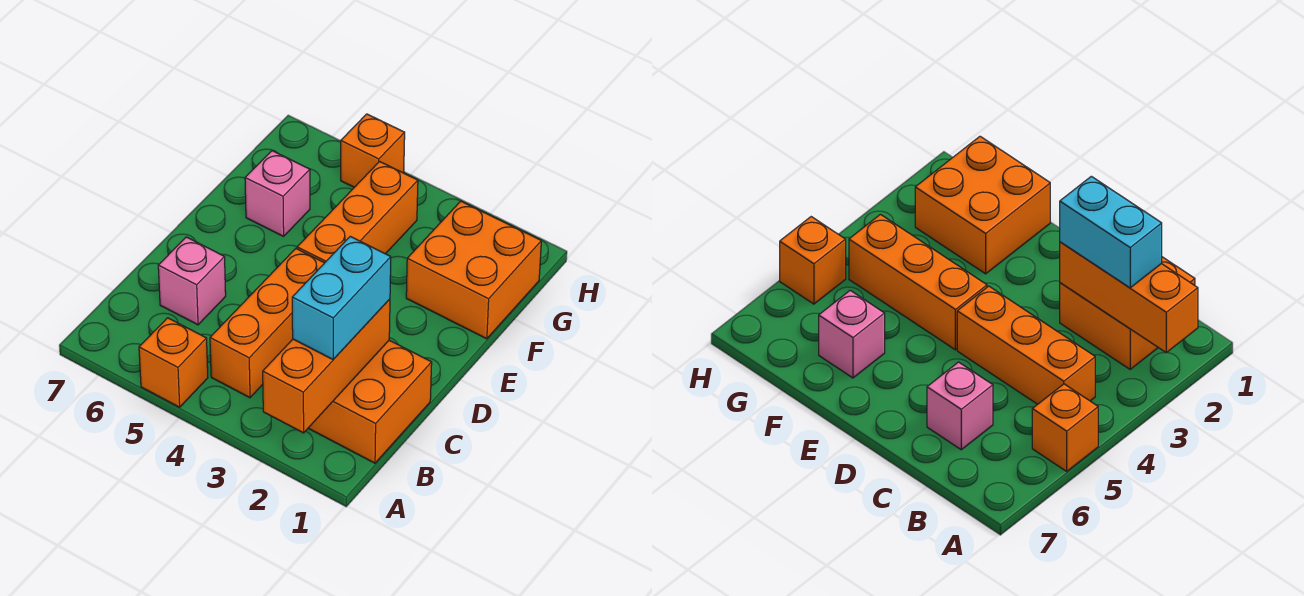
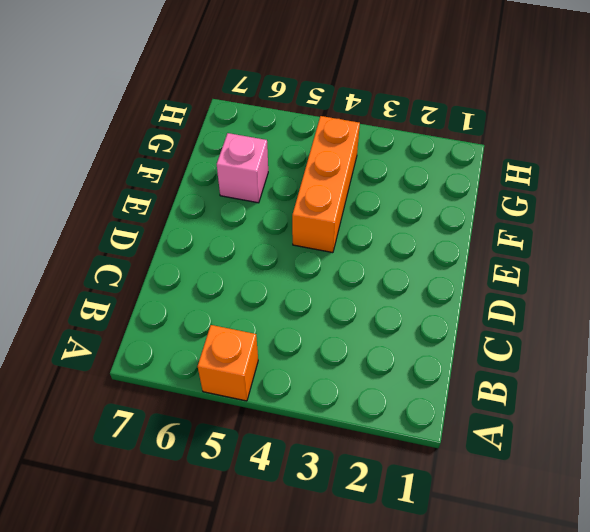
none -> orange 2x2 brick [308,340,432,463]
none -> orange 1x3 brick [210,249,324,398]

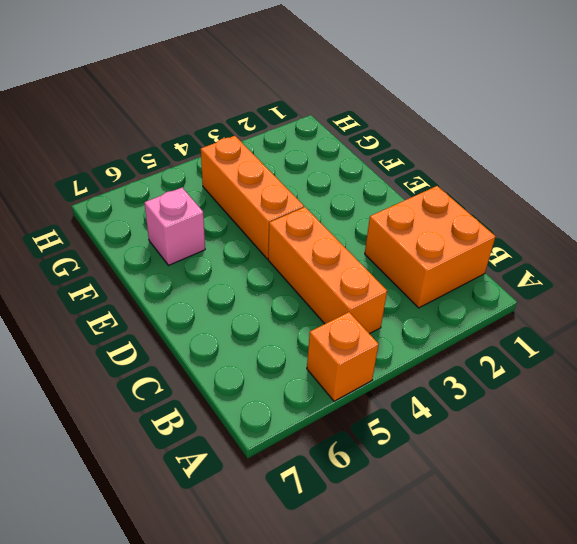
none -> pink 1x1 brick [158,237,226,325]
none -> orange 2x2 brick [406,201,541,339]

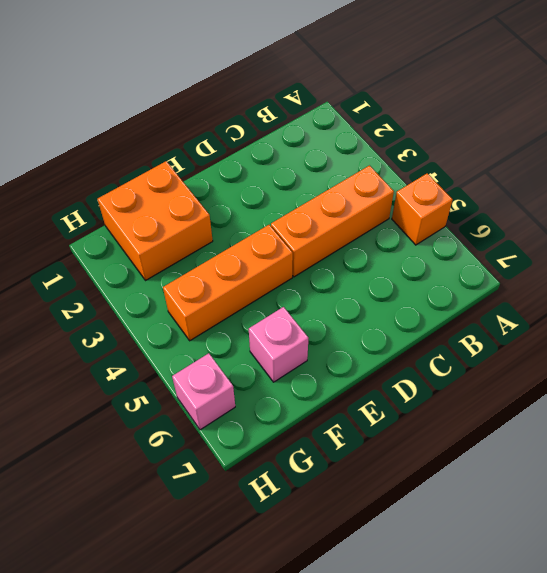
pink 1x1 brick [172,353,235,430] -> pink 1x1 brick moved to [158,237,226,325]
none -> orange 2x2 brick [308,340,432,463]
none -> orange 1x1 brick [341,114,405,187]

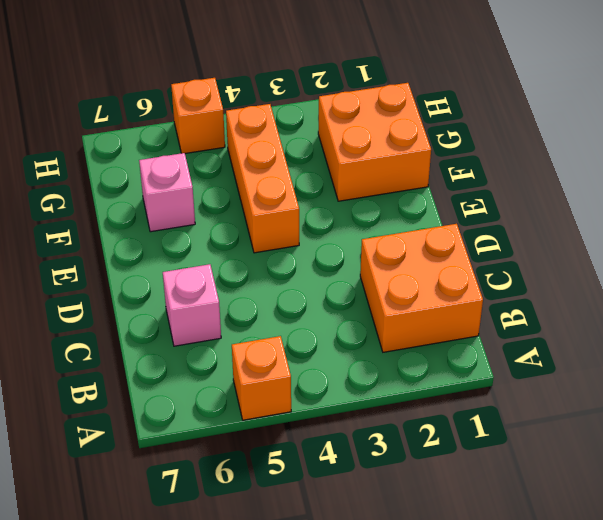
none -> orange 1x3 brick [210,249,324,398]
none -> orange 1x3 brick [263,299,390,433]

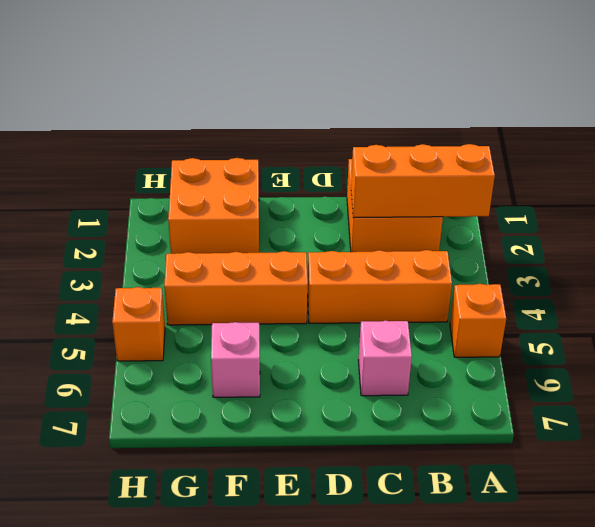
none -> cyan 1x2 brick [292,236,391,359]

